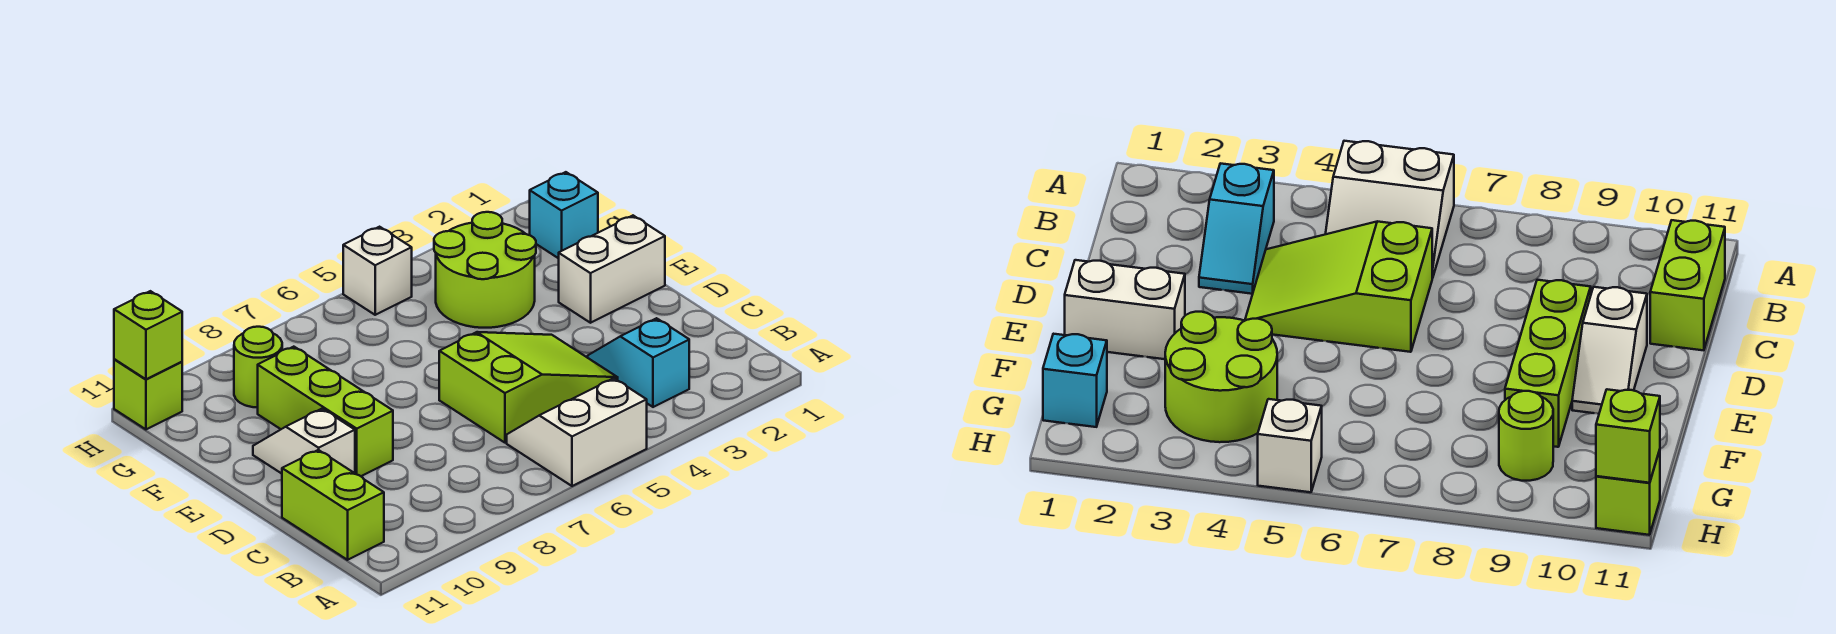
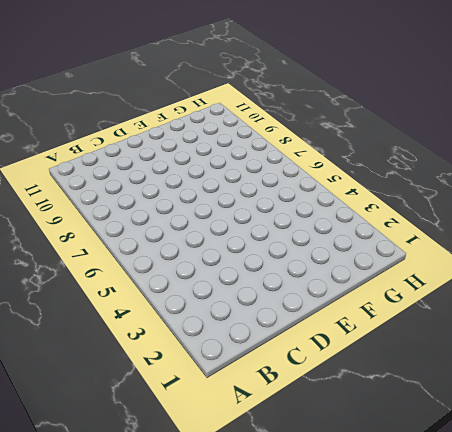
none -> white 2x2 slope [507,378,647,486]
none -> cyan 1x2 slope [588,318,689,407]
none -> lime 1x2 brick [282,450,384,560]

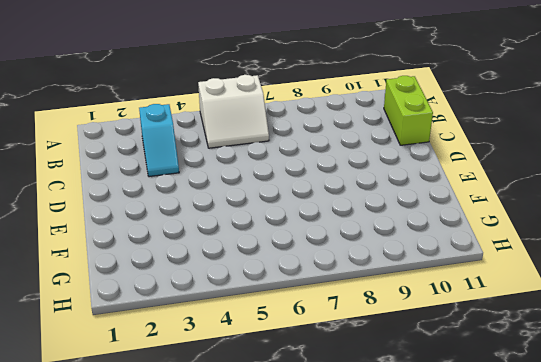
none -> lime 2x3 slope [439,332,618,443]
none -> lime 1x3 brick [258,347,393,476]
none -> white 1x2 slope [253,409,355,474]

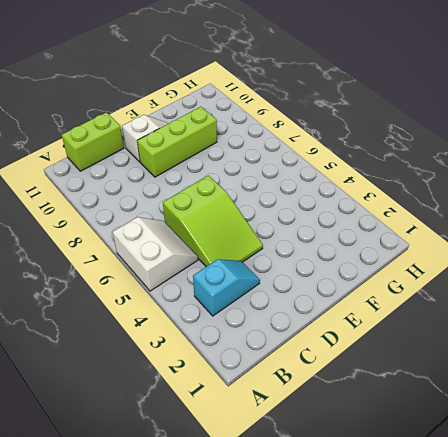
none -> white 1x2 brick [559,216,665,323]
none -> lime 2x2 round brick [434,212,536,328]
none -> cyan 1x1 brick [530,172,598,258]

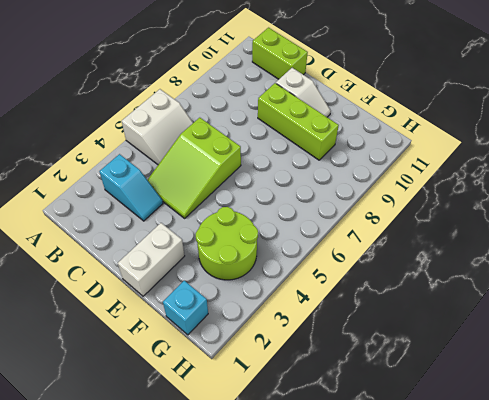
none -> lime 1x1 round brick [234,327,282,407]
none -> white 1x1 brick [343,227,412,315]
none -> lime 1x1 brick [114,359,182,429]

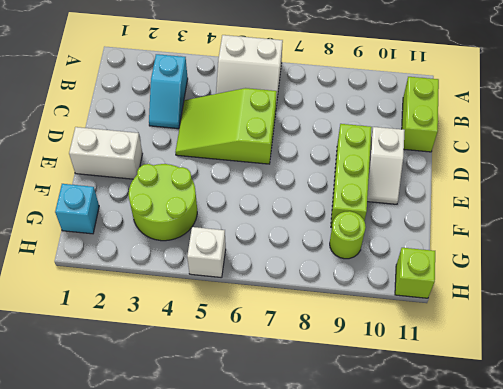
none -> lime 1x1 brick [114,291,182,379]

